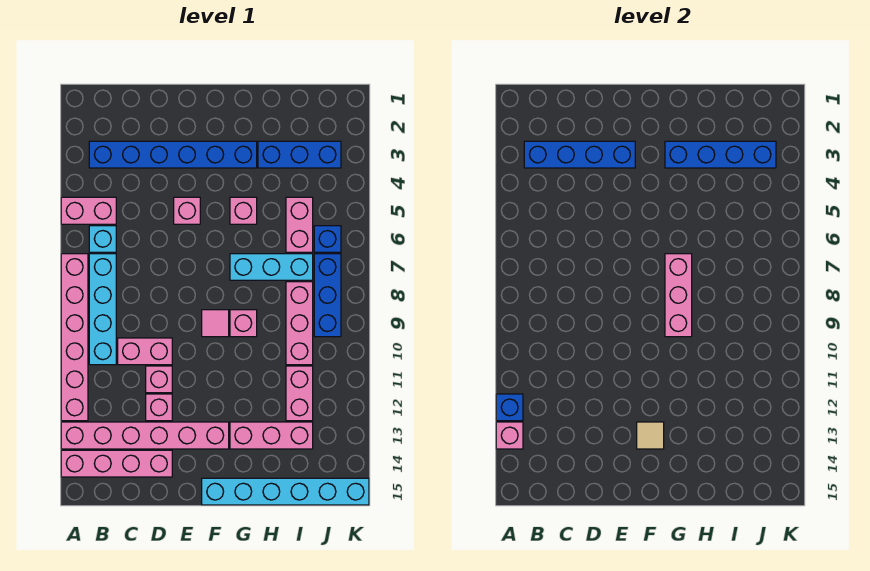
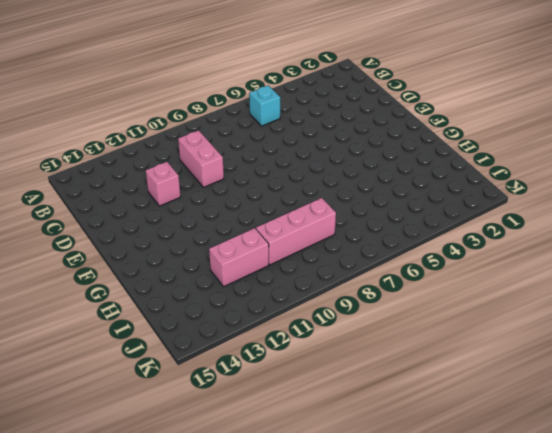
none -> pink 1x2 brick [61,197,116,224]
none -> pink 1x6 brick [61,254,88,421]
none -> pink 1x6 brick [61,422,229,449]

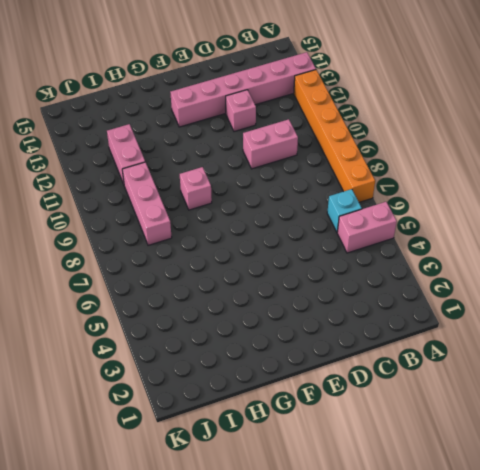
orange 1x6 brick [294,70,375,202] -> pink 1x6 brick [61,254,88,421]
none -> pink 1x4 brick [61,450,172,477]
none -> blue 1x6 brick [89,141,257,168]
none -> cyan 1x4 brick [89,254,116,365]

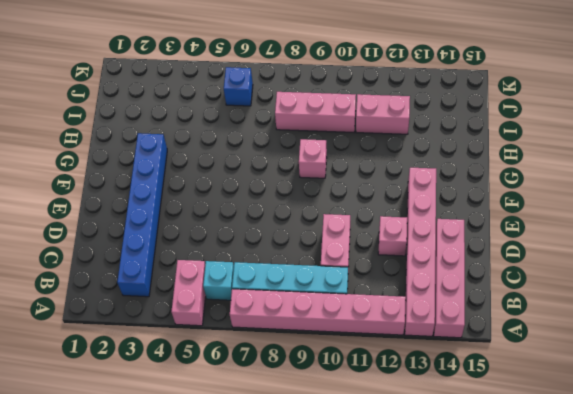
none -> pink 1x1 brick [146,366,172,393]
none -> pink 1x1 brick [174,197,200,224]
none -> pink 1x1 tile [202,310,229,337]

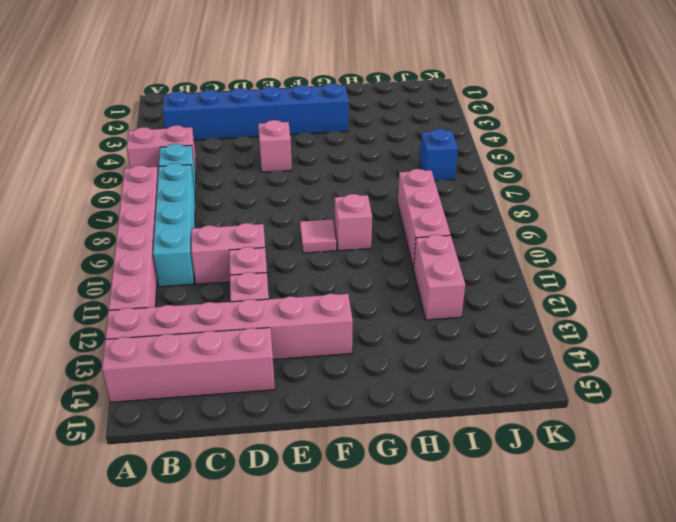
none -> cyan 1x6 brick [202,478,369,505]
none -> pink 1x1 brick [230,197,257,224]
none -> cyan 1x3 brick [230,254,313,280]

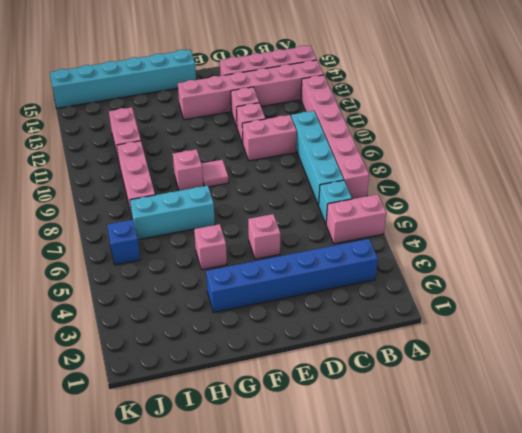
none -> pink 1x3 brick [230,422,313,449]
none -> blue 1x3 brick [258,141,341,168]
none -> pink 1x2 brick [286,197,313,252]

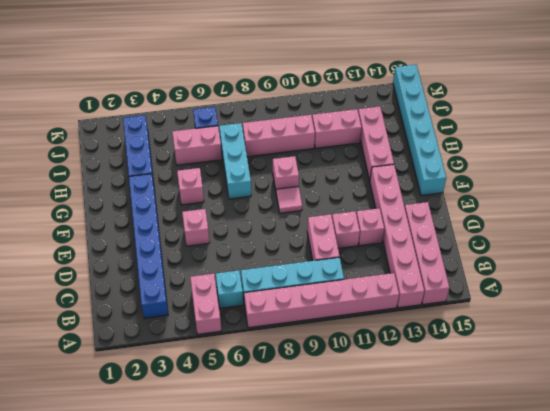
none -> blue 1x3 brick [314,254,341,337]
none -> blue 1x1 brick [496,394,523,421]
none -> pink 1x1 brick [496,422,523,449]

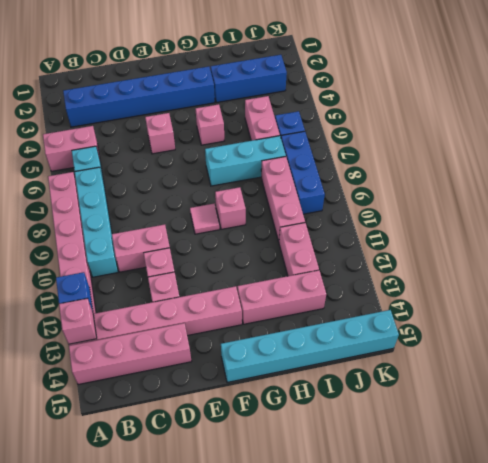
none -> blue 1x4 brick [524,141,635,168]
none -> tan 1x1 tile [637,422,664,449]
none -> blue 1x4 brick [665,141,776,168]

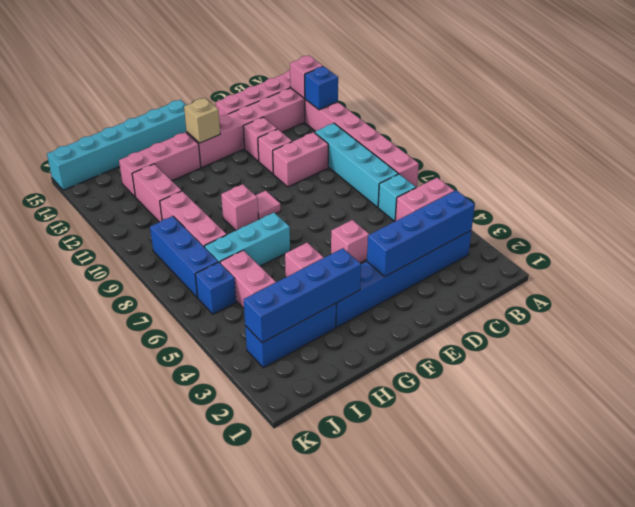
tan 1x1 brick [184,98,220,143] -> tan 1x1 tile [637,422,664,449]
none -> pink 1x3 brick [665,254,692,337]

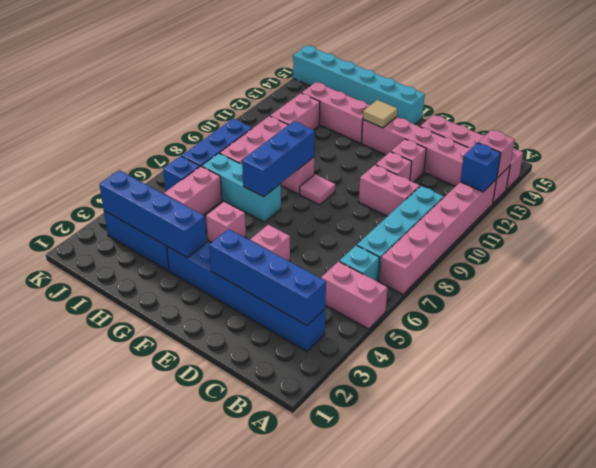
blue 1x3 brick [242,121,315,197] -> pink 1x3 brick [665,254,692,337]

